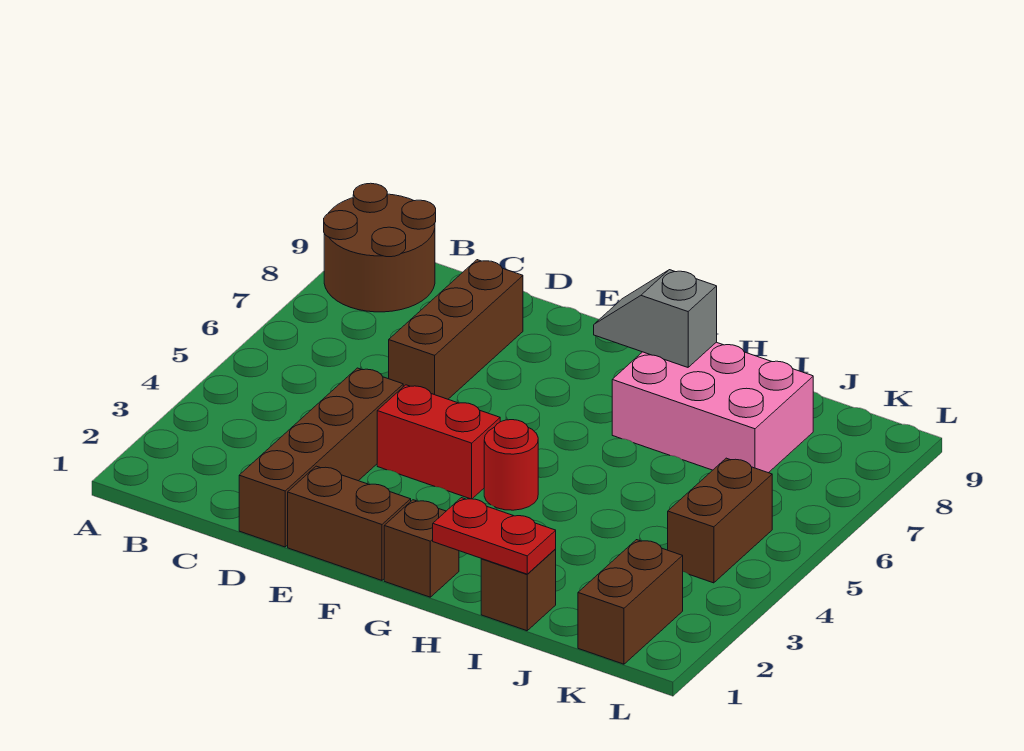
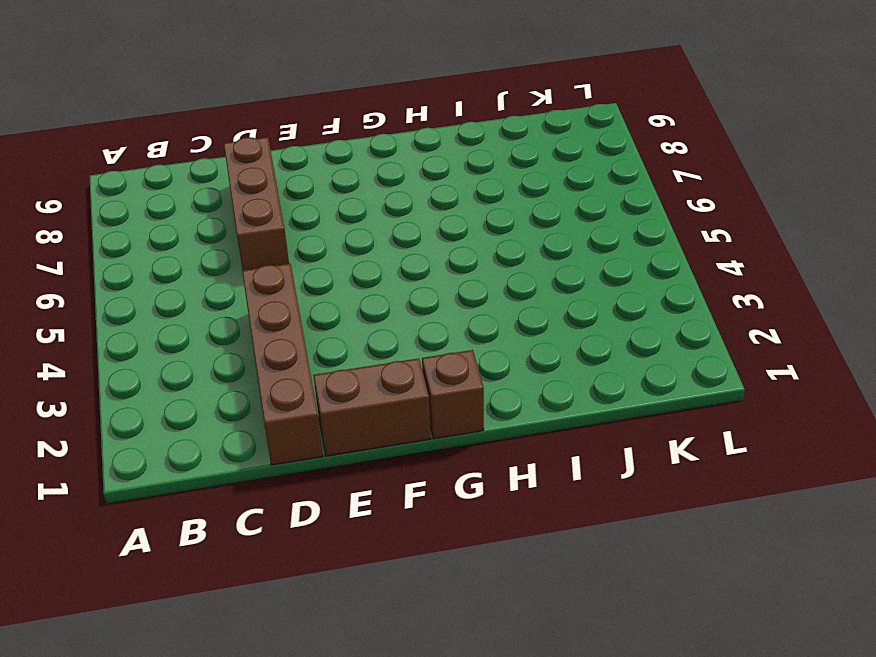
none -> brown 2x2 round brick [324,183,436,312]
none -> red 1x2 brick [377,385,500,499]
none -> red 1x1 round brick [484,420,538,510]

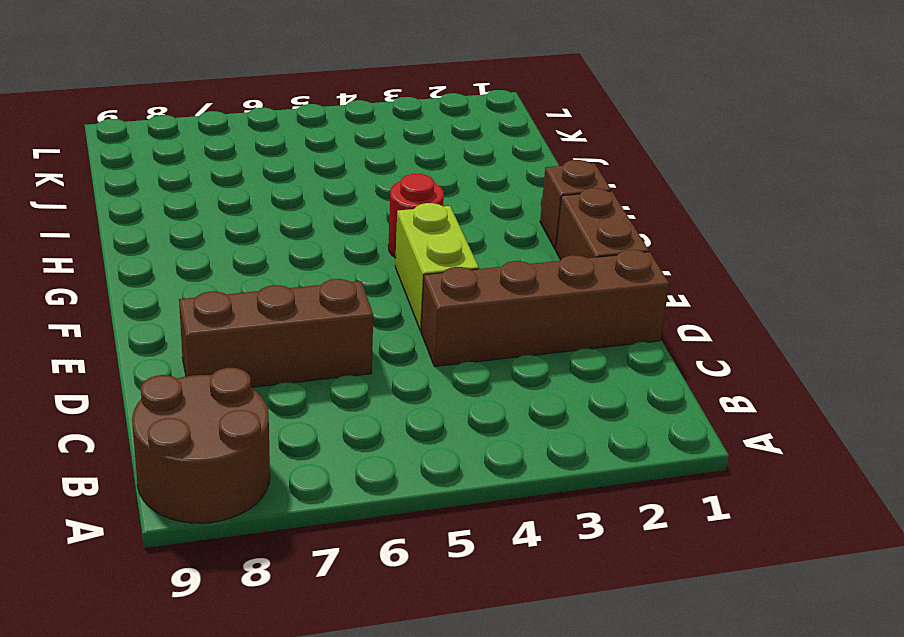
lime 1x2 brick [395,203,479,331] -> red 1x2 brick [377,385,500,499]
none -> pink 2x3 brick [612,342,813,473]
none -> brown 1x1 brick [481,549,556,631]
none -> brown 1x2 brick [578,540,683,664]

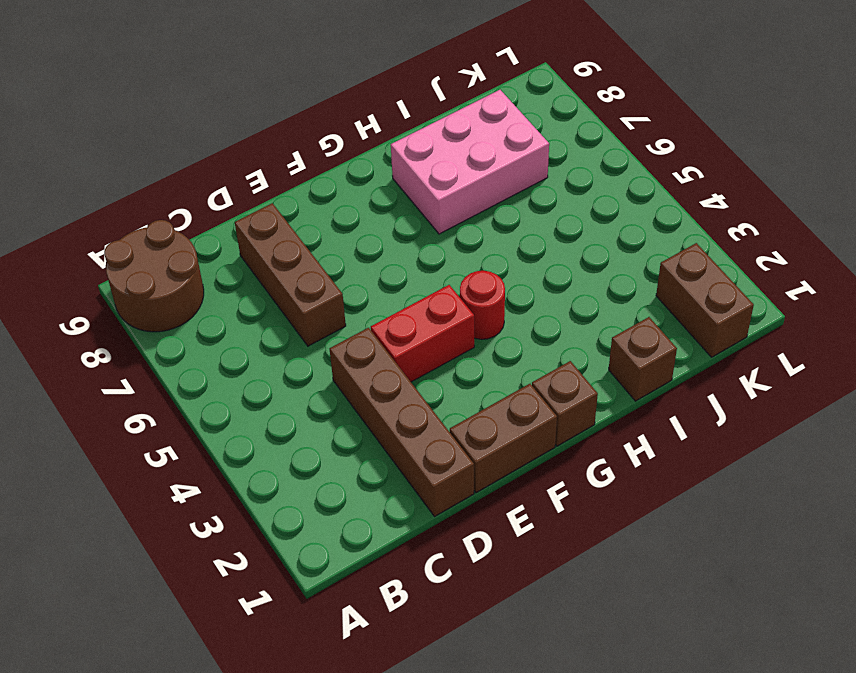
none -> brown 1x2 brick [668,458,772,583]
none -> grey 1x2 slope [594,270,717,367]
none -> red 1x2 plate [433,498,556,574]

